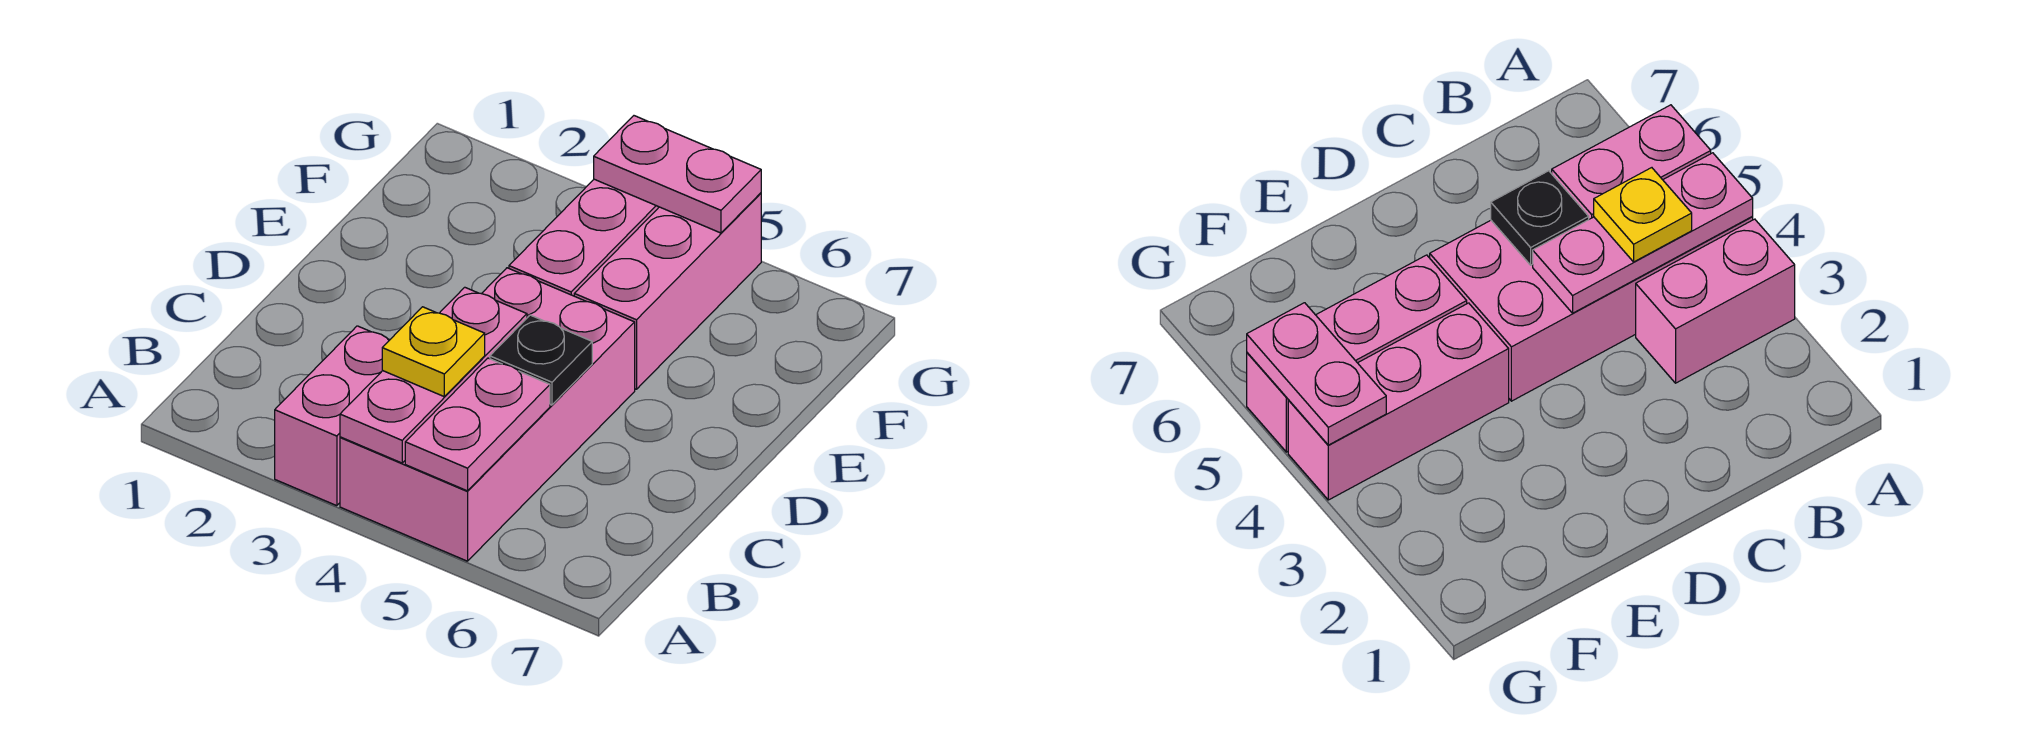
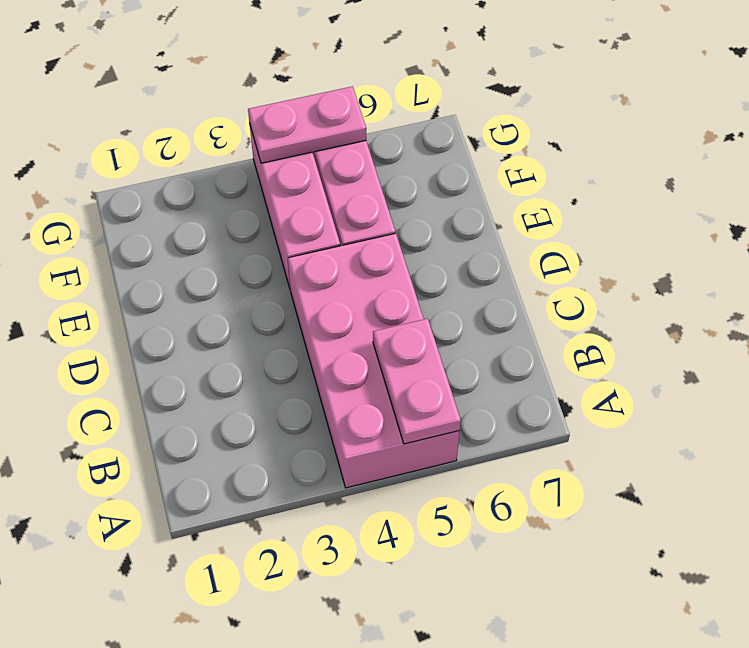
none -> pink 1x2 brick [275,326,389,506]
none -> pink 1x3 plate [340,287,527,463]

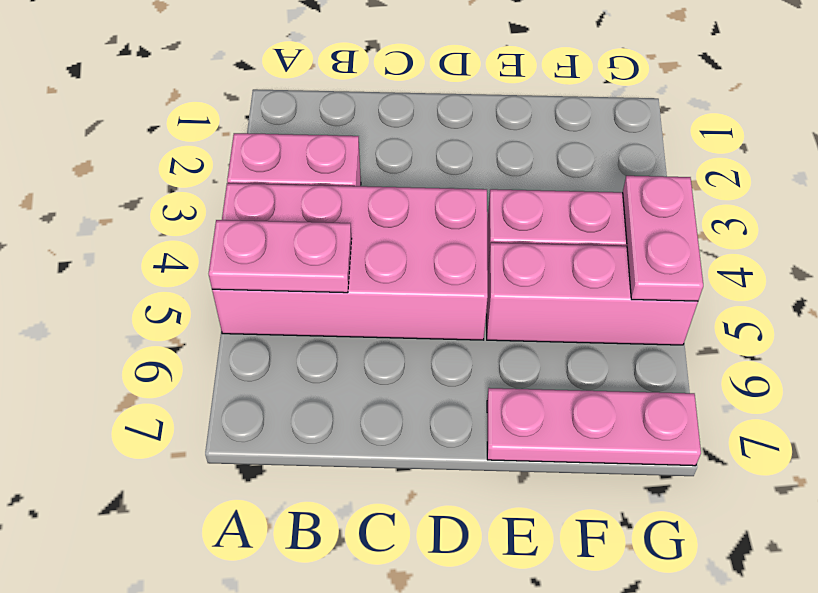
pink 1x3 plate [487,388,701,466] -> pink 1x3 plate moved to [340,287,527,463]
none -> black 1x1 plate [490,315,592,405]
none -> yellow 1x1 plate [382,307,485,396]

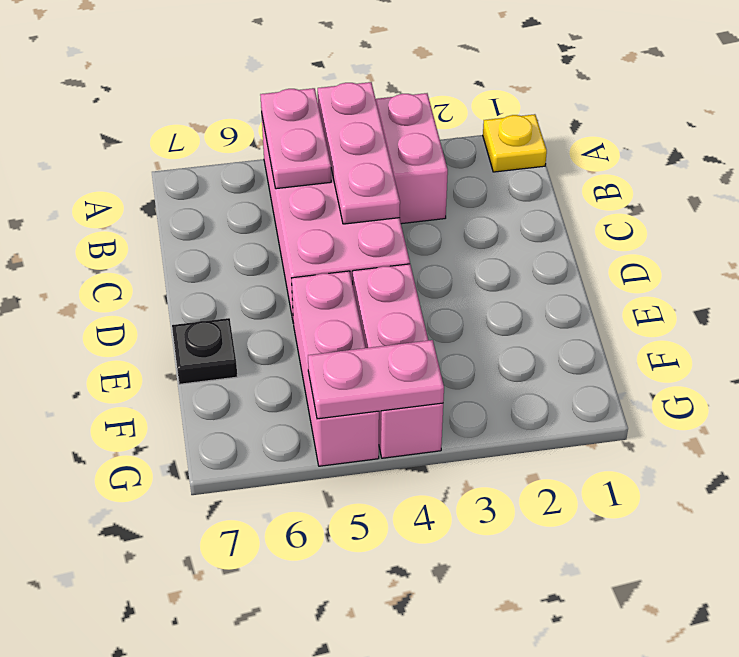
yellow 1x1 plate [483,114,547,172] -> yellow 1x1 plate moved to [382,307,485,396]
black 1x1 plate [172,318,237,384] -> black 1x1 plate moved to [490,315,592,405]

